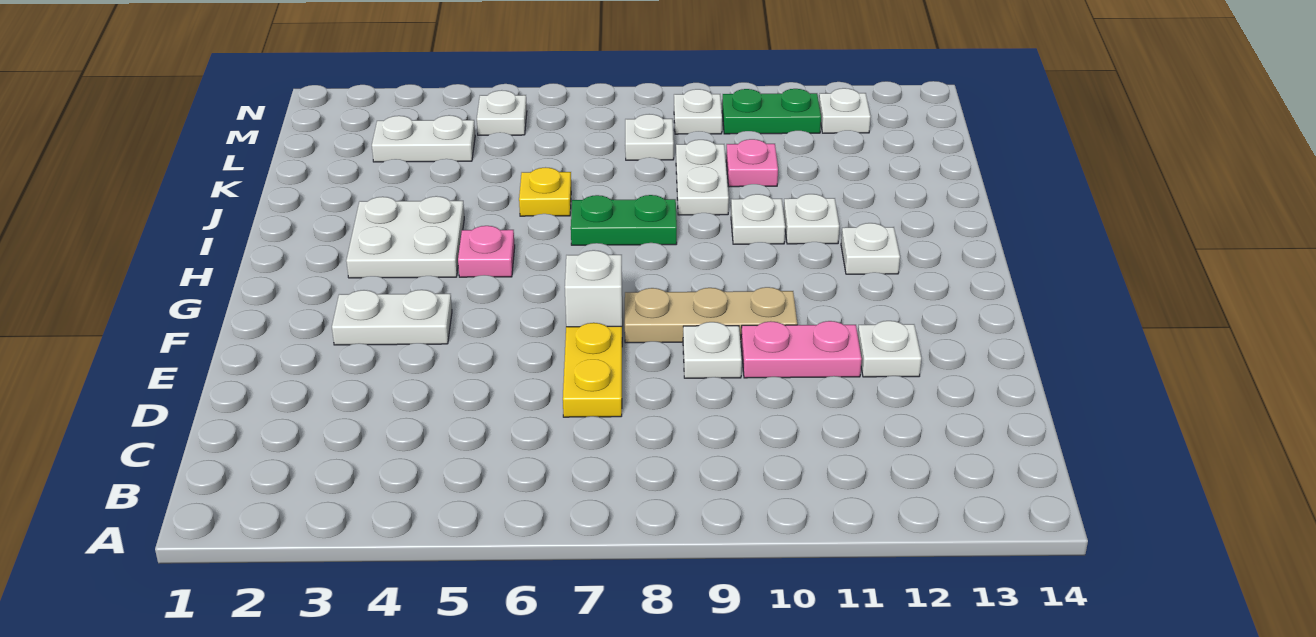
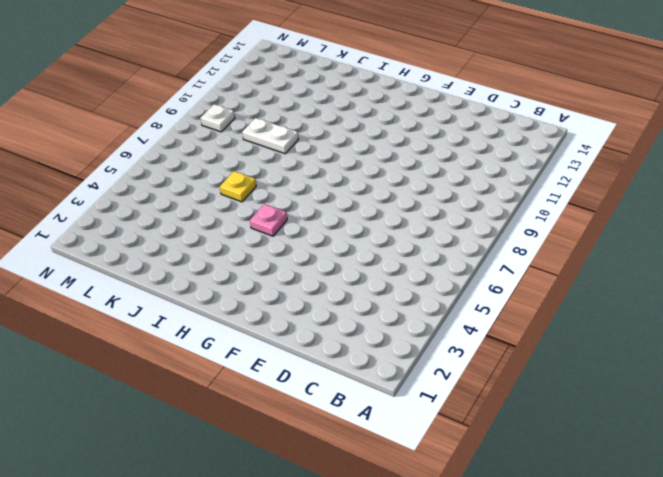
none -> yellow 1x2 plate [563,323,622,417]
none -> white 1x1 plate [683,322,742,378]
none -> pink 1x2 plate [741,321,862,378]

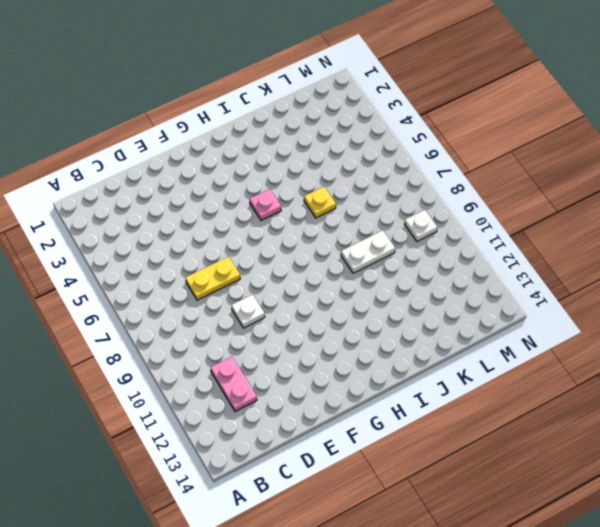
pink 1x2 plate [211,357,257,412] -> pink 1x2 plate moved to [741,321,862,378]
none -> white 1x1 plate [858,321,921,377]
none -> white 1x2 plate [332,290,452,345]
none -> white 1x1 brick [565,250,622,327]

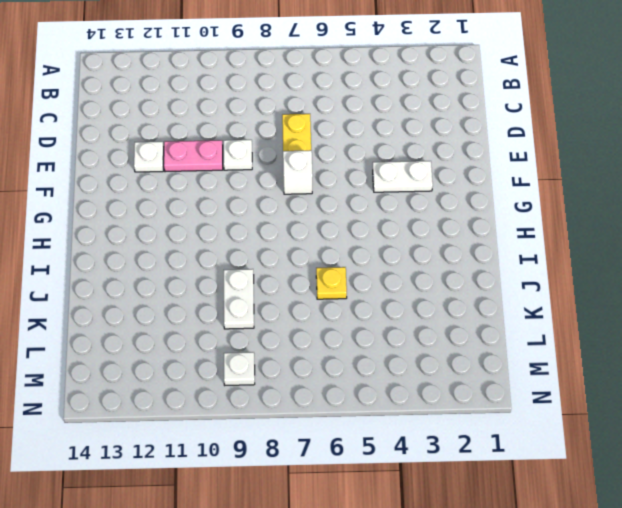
none -> tan 1x3 plate [625,287,797,343]
none -> white 2x2 plate [346,196,464,278]
none -> pink 1x1 plate [458,226,515,277]

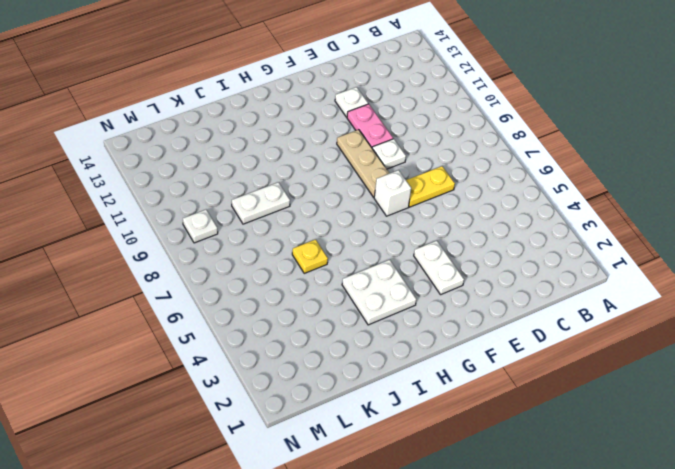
none -> pink 1x1 plate [458,226,515,277]
none -> white 1x1 plate [841,223,900,274]
none -> green 1x2 plate [571,195,677,245]

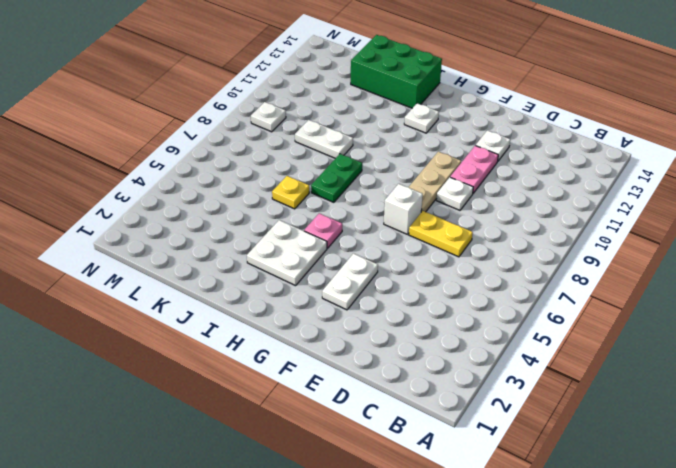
green 2x3 brick [351,35,442,108] -> none
none -> white 1x1 plate [731,194,785,244]
none -> white 1x1 plate [784,194,839,244]
none -> pink 1x1 plate [726,139,778,187]

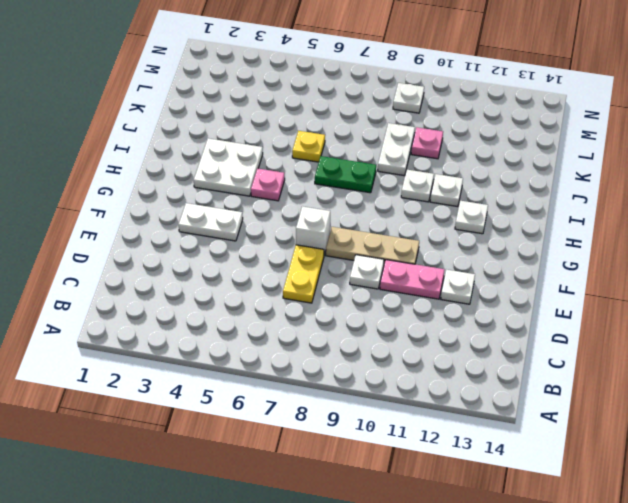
none -> white 1x2 plate [372,115,475,162]
none -> white 1x1 plate [625,114,674,160]
none -> white 1x1 plate [477,90,527,135]

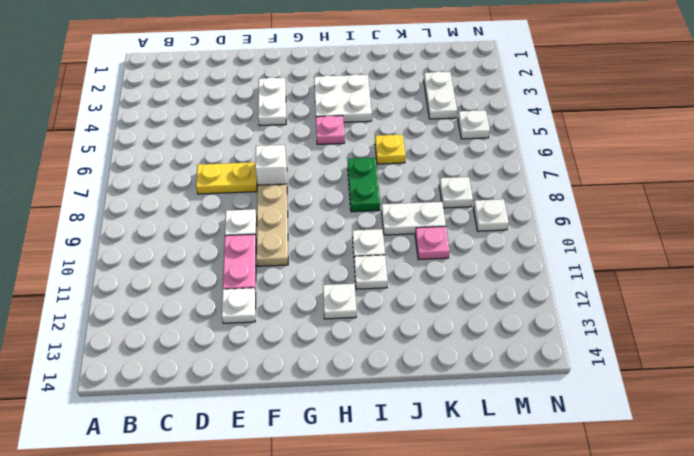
none -> green 1x2 plate [722,89,821,134]
none -> white 1x1 plate [819,88,871,133]

